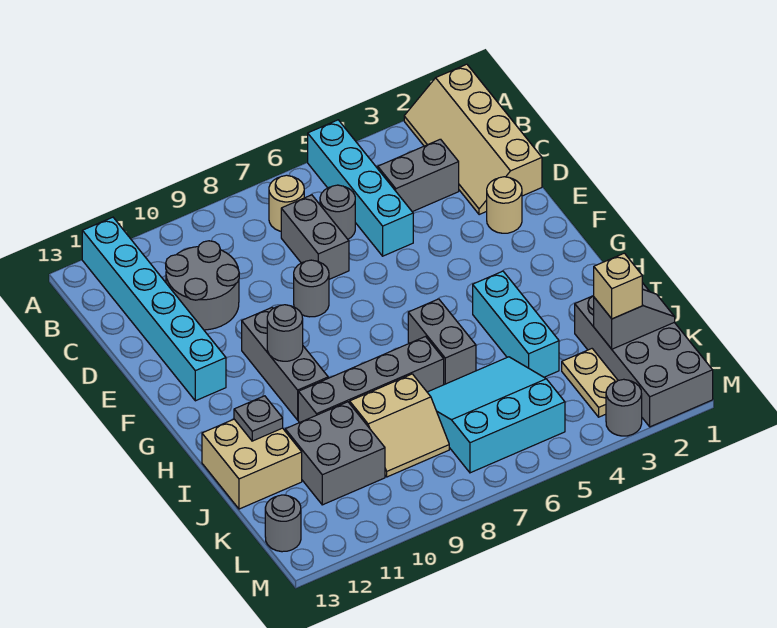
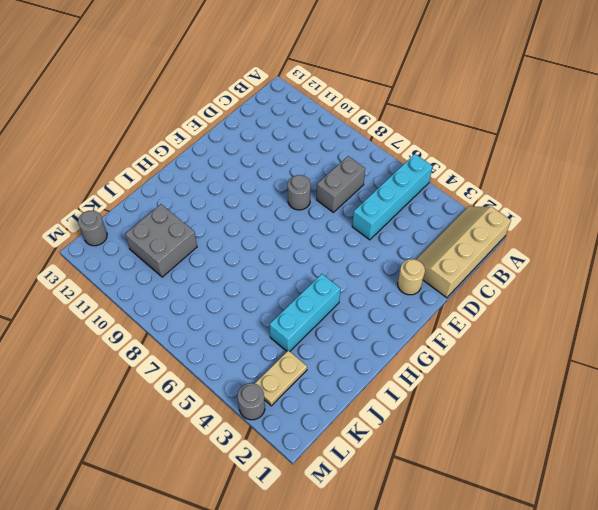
none -> cyan 1x6 brick [82,217,226,401]
none -> tan 1x1 round brick [269,175,304,231]
none -> grey 1x2 brick [378,139,459,212]

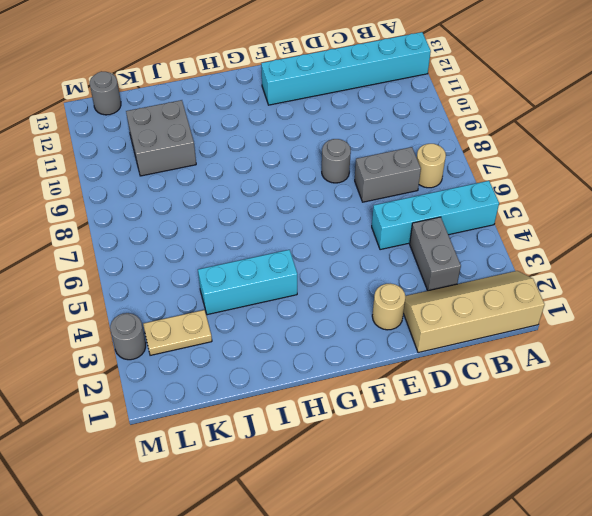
none -> grey 1x1 round brick [320,185,355,239]
none -> grey 2x2 round brick [166,241,239,330]
none -> grey 1x3 brick [242,308,328,420]

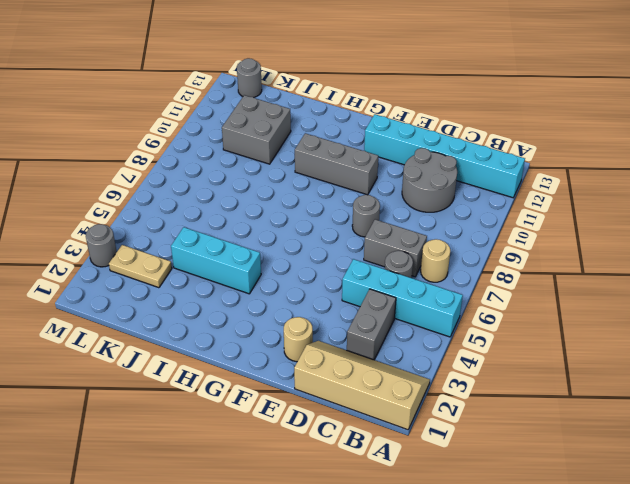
none -> grey 1x2 brick [408,299,476,385]
none -> grey 1x4 brick [298,337,444,423]
none -> tan 2x2 brick [202,419,302,509]

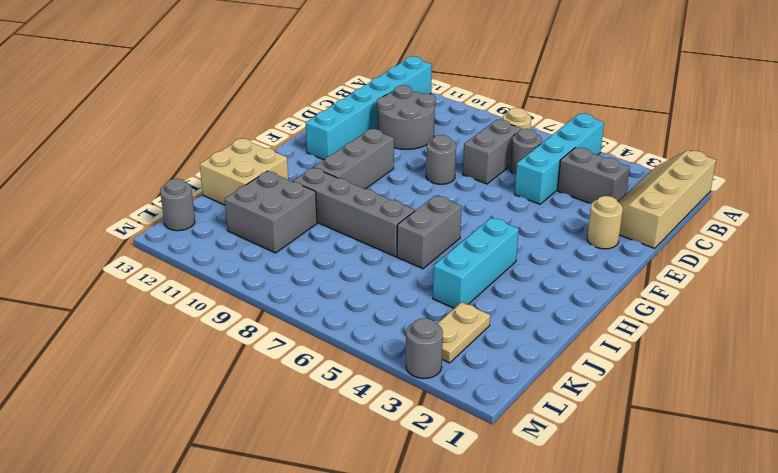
none -> grey 2x4 brick [575,283,713,427]
none -> cyan 3x3 slope [427,357,565,473]
none -> tan 2x2 slope [350,374,449,477]

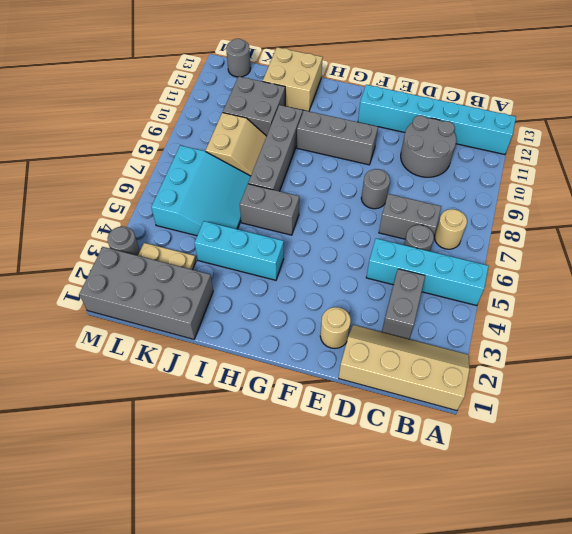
tan 2x2 slope [206,113,267,176] -> tan 2x2 slope turned to [350,374,449,477]
none -> grey 1x1 round brick [267,305,303,361]
none -> grey 1x1 plate [234,396,283,441]
none -> grey 1x2 slope [594,289,675,349]

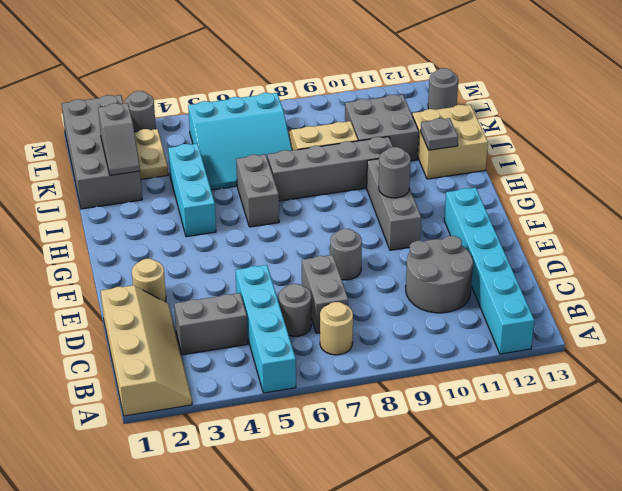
grey 1x2 slope [98,103,140,175] -> grey 1x2 slope turned to [594,289,675,349]
none -> tan 1x1 brick [594,253,642,319]

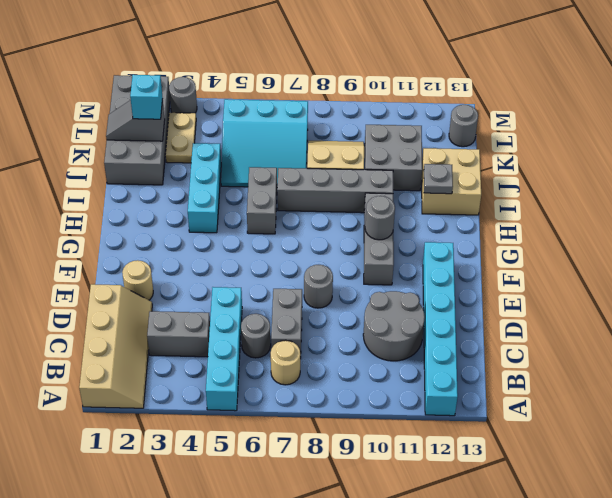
cyan 1x1 brick [130,75,163,119] -> tan 1x1 brick [594,253,642,319]

